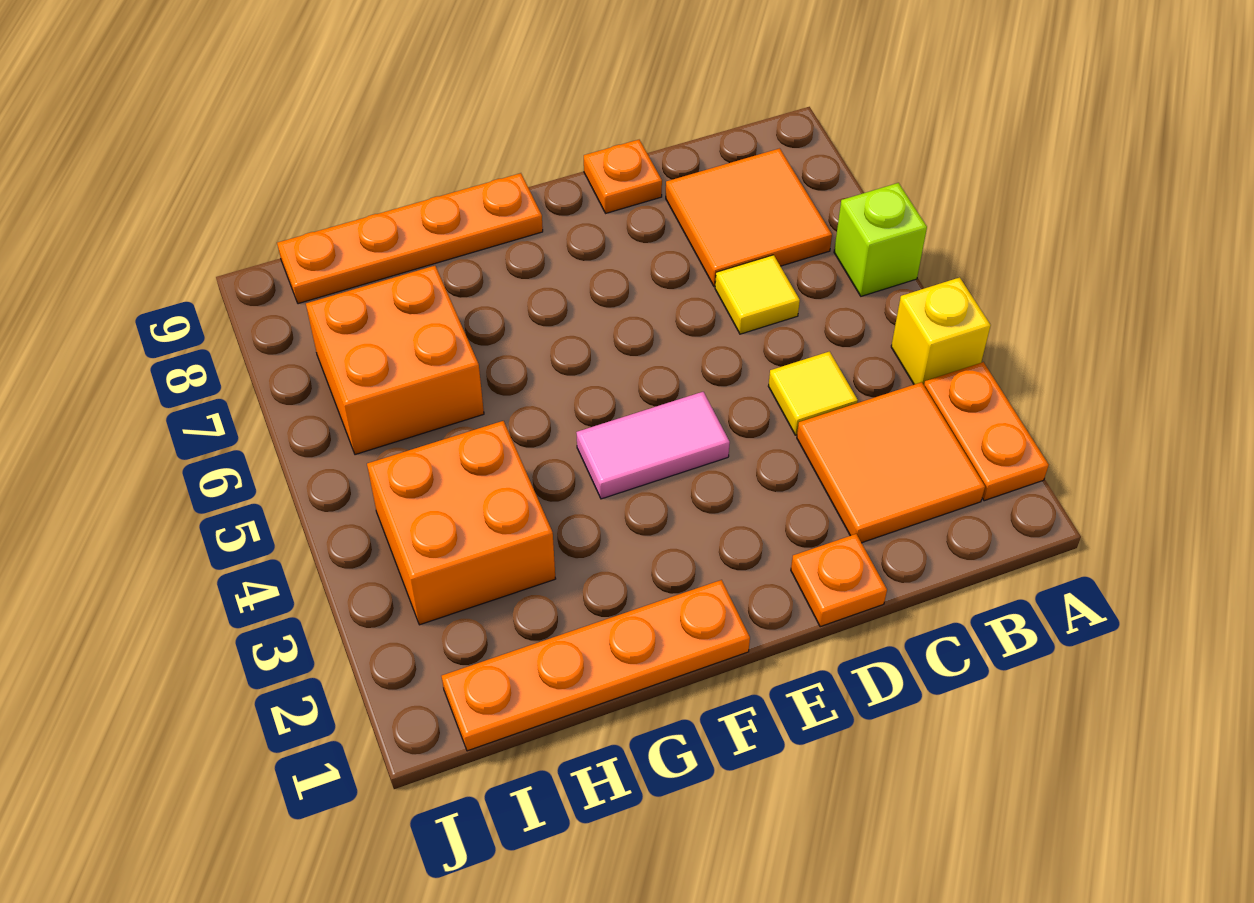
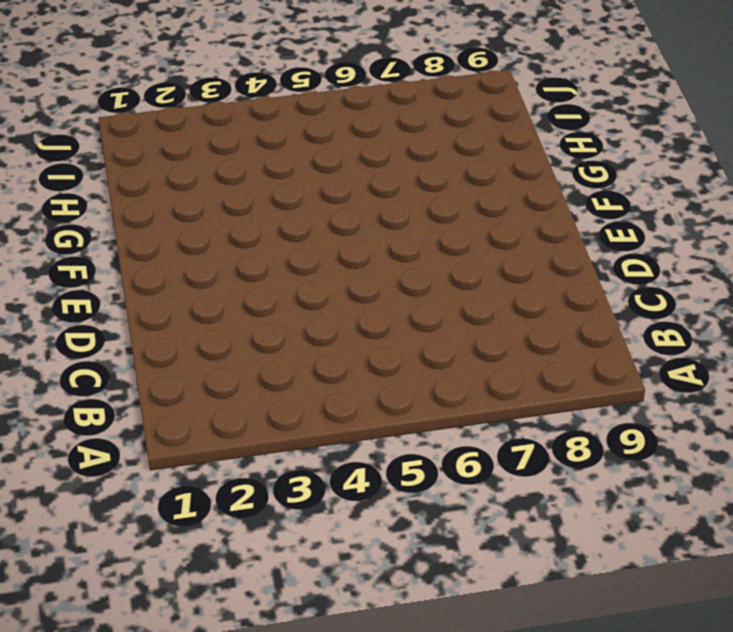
none -> orange 1x2 plate [924,362,1049,501]
none -> yellow 1x1 brick [891,277,991,385]
none -> lime 1x1 brick [834,183,927,296]

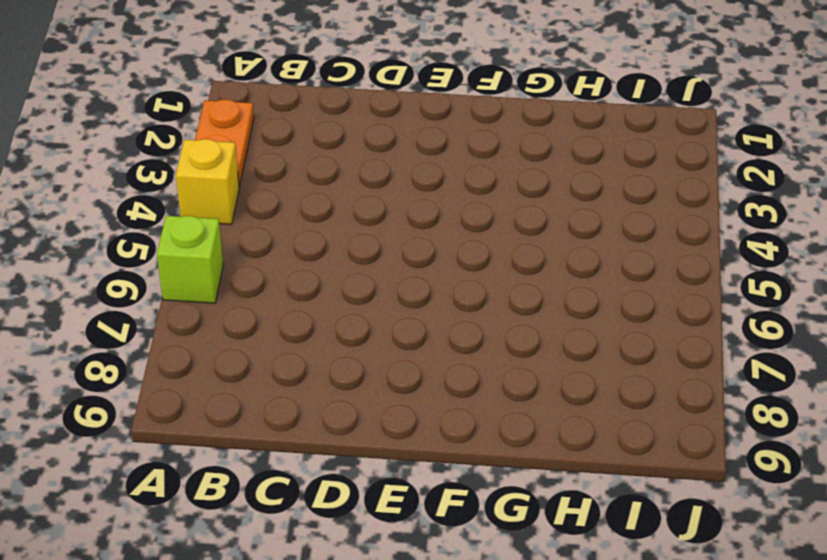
none -> orange 2x2 tile [797,382,985,543]
none -> orange 2x2 tile [666,148,832,286]
none -> yellow 1x1 tile [768,351,858,435]

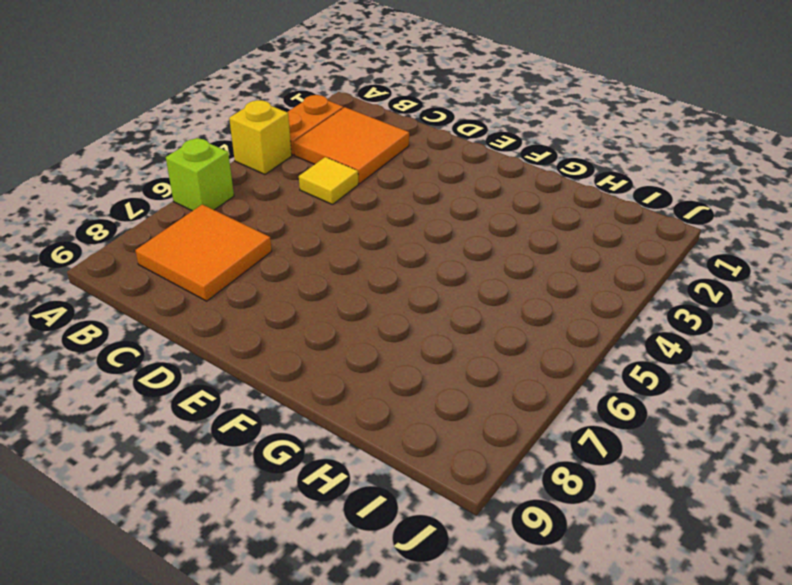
none -> yellow 1x1 tile [715,255,800,334]
none -> orange 1x1 plate [791,534,887,627]
none -> orange 1x1 plate [584,140,662,213]

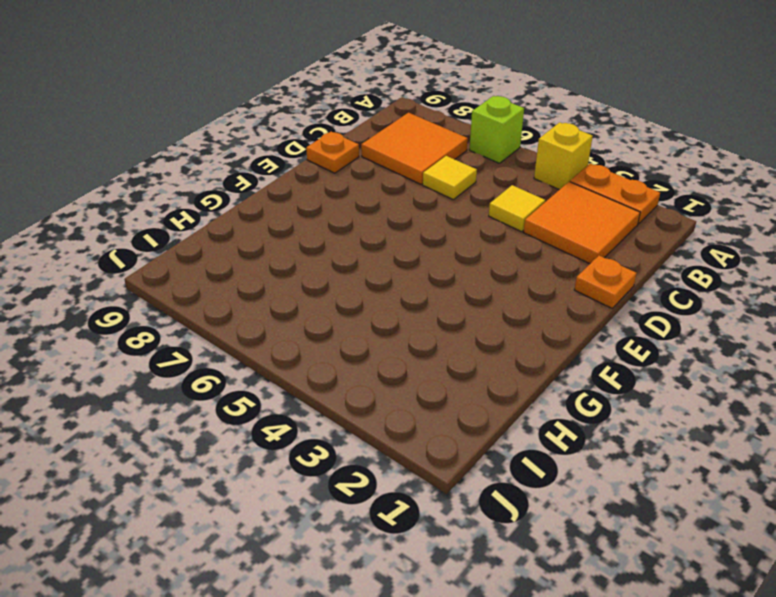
none -> pink 1x2 tile [576,392,730,499]
none -> orange 1x4 plate [442,580,750,751]
none -> orange 1x4 plate [277,173,543,304]

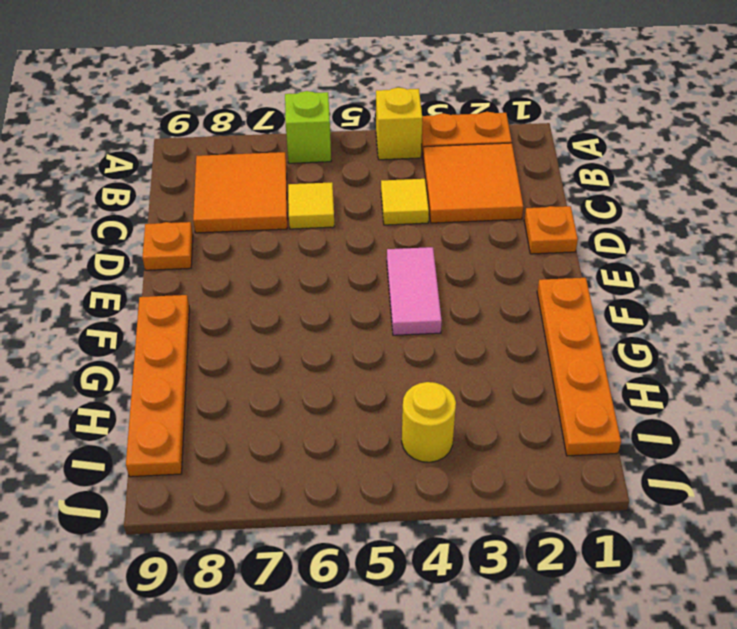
yellow 1x1 round brick [402,382,456,462] -> orange 2x2 brick [367,421,556,625]
none -> orange 2x2 brick [306,266,484,455]

